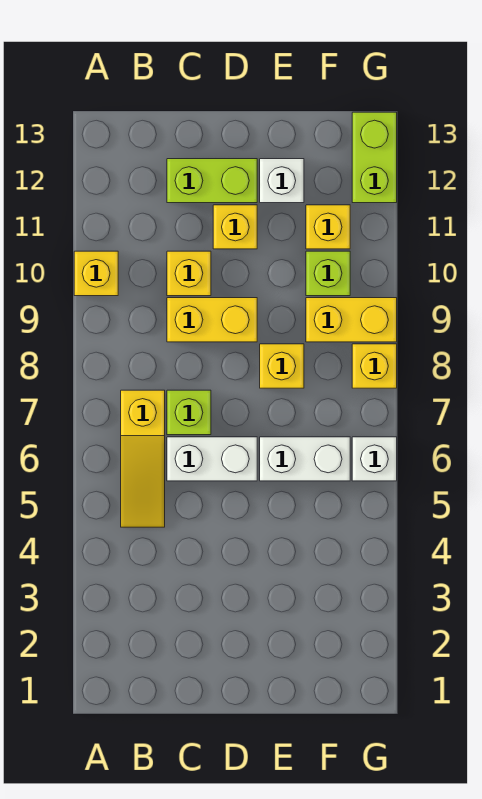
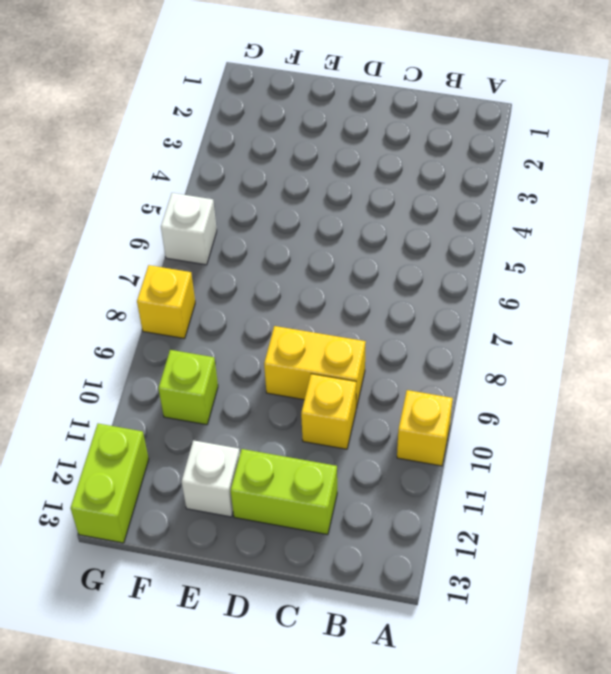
none -> yellow 1x3 slope [121,390,165,527]
none -> white 1x2 brick [167,437,257,481]
none -> lime 1x1 brick [167,390,211,435]

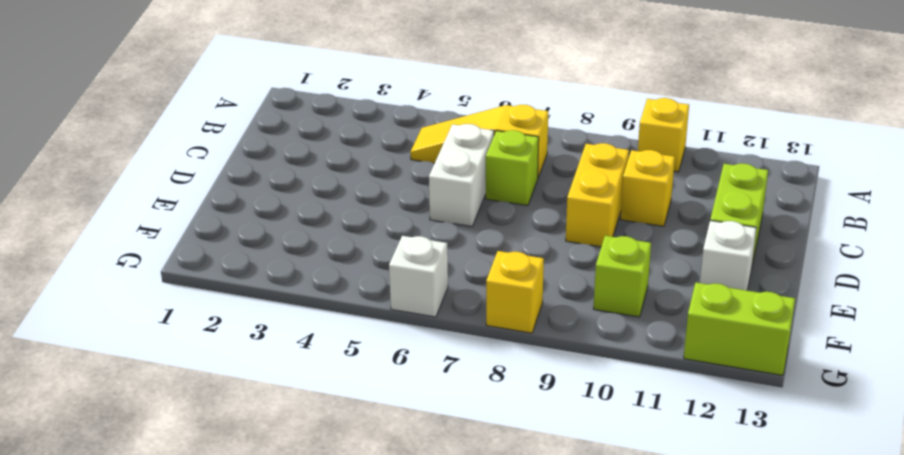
none -> yellow 1x1 brick [213,205,257,249]
none -> white 1x2 brick [260,437,350,481]
none -> yellow 1x1 brick [260,344,304,388]

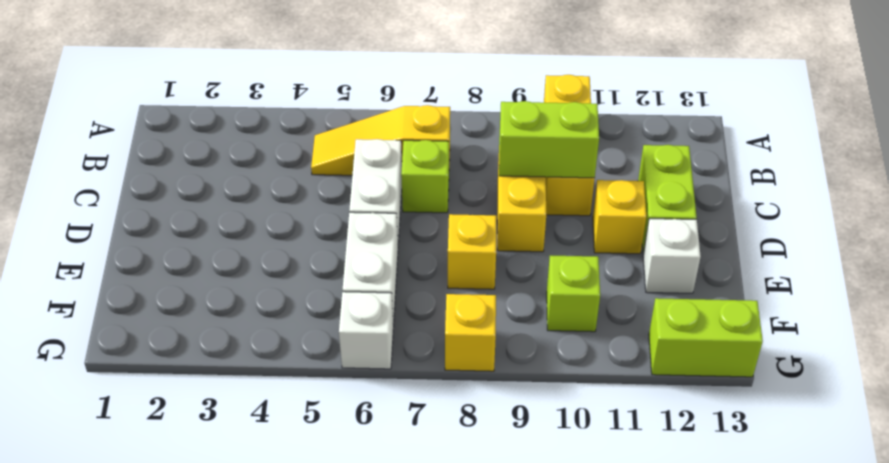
lime 1x2 brick [499,101,599,178] -> none
none -> yellow 1x2 brick [306,298,397,342]
none -> yellow 1x1 brick [306,205,350,249]

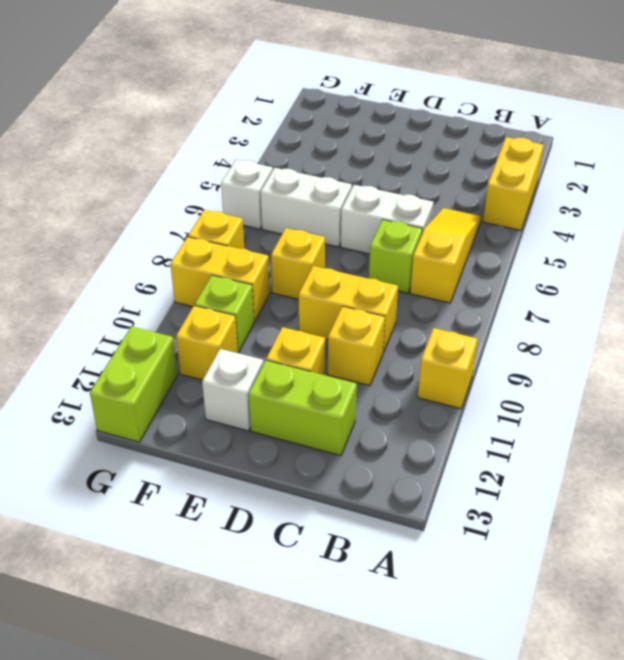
yellow 1x2 brick [483,137,544,230] -> none

